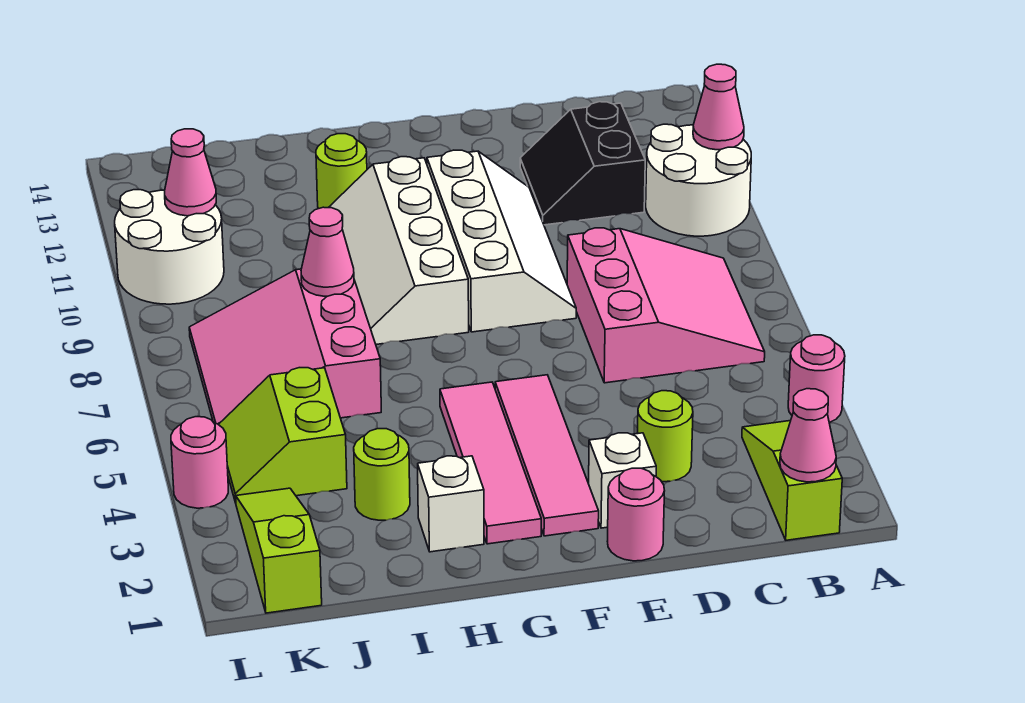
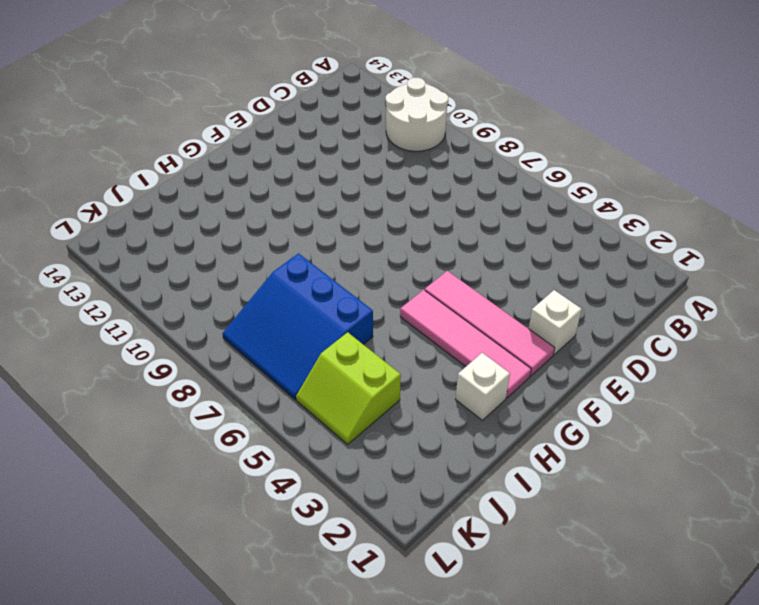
blue 3x3 slope [223,253,373,399] -> pink 3x3 slope [189,269,381,424]
none -> pink 1x1 round brick [788,335,845,423]
none -> lime 1x3 slope [742,421,842,540]
none -> pink 3x3 slope [567,228,765,383]

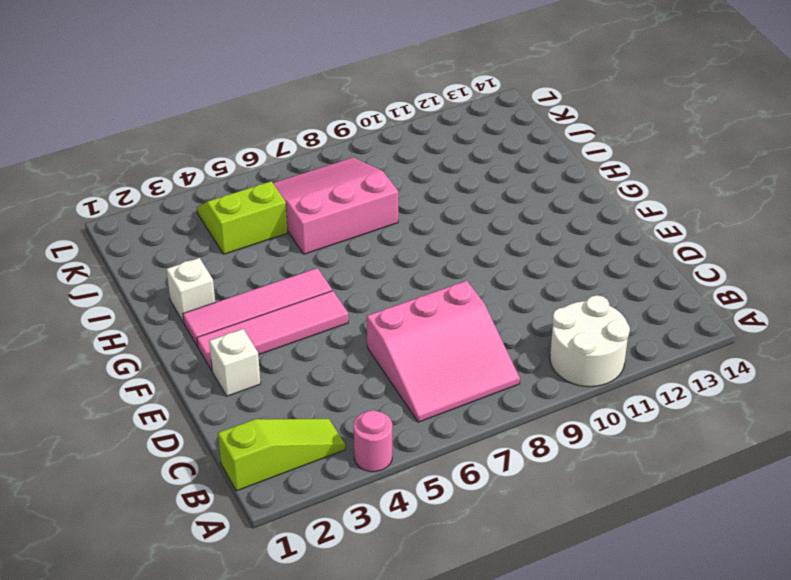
none -> black 2x2 slope [520,102,645,225]
none -> lime 1x1 round brick [637,391,693,482]
none -> pink 1x1 round brick [607,468,665,561]

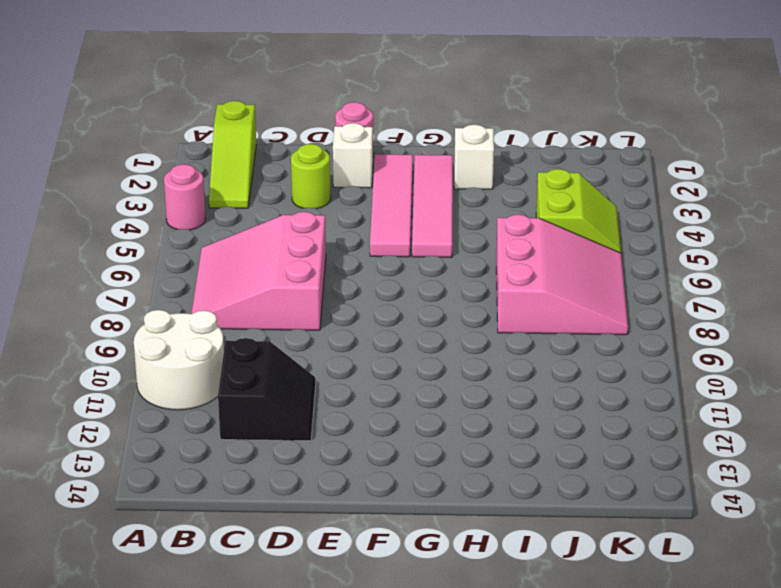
none -> white 2x4 slope [427,150,576,332]
none -> white 2x4 slope [328,157,469,344]
none -> lime 1x1 round brick [316,134,367,208]

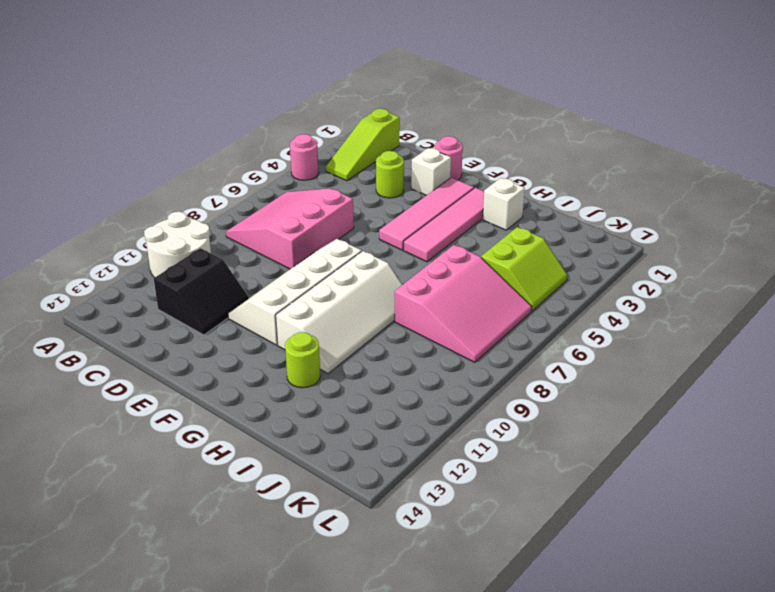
none -> lime 1x1 round brick [354,429,410,520]
none -> lime 1x3 slope [236,488,322,613]
none -> white 2x2 round brick [115,190,224,304]

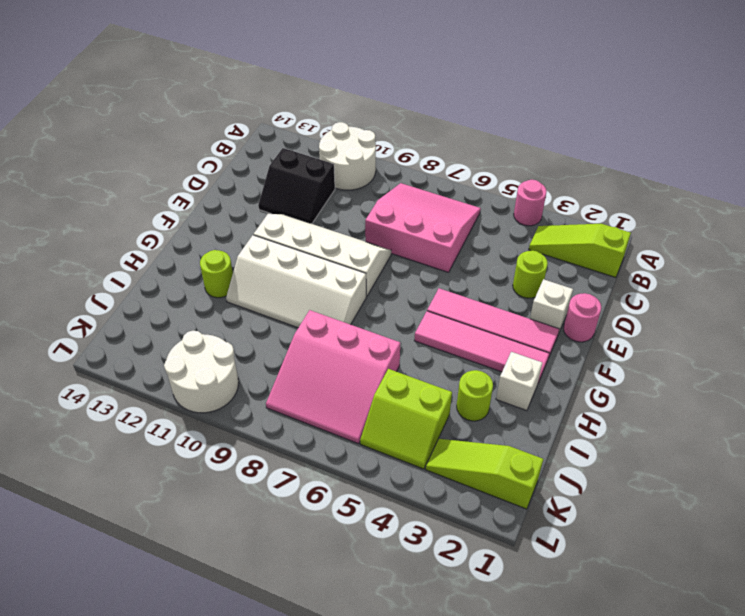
none -> pink 1x1 round brick [171,417,228,508]
none -> pink 1x1 cone [693,64,744,150]
none -> pink 1x1 cone [780,389,836,482]

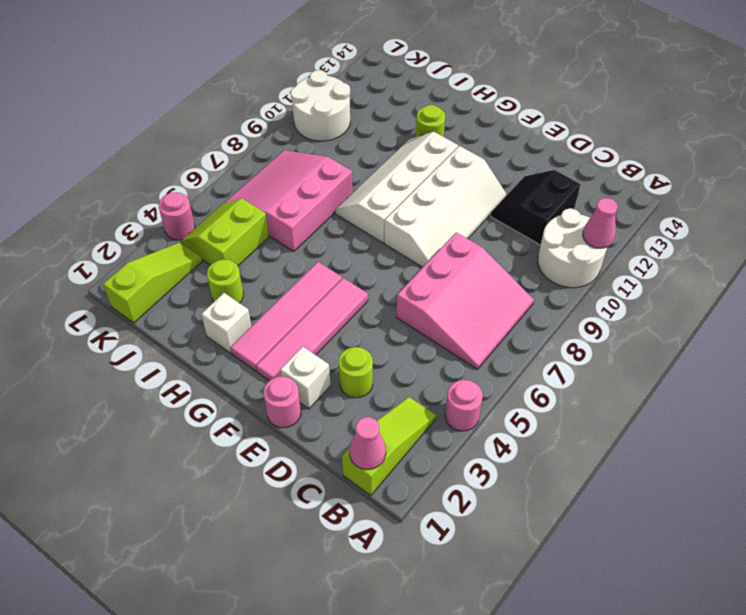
none -> pink 1x1 cone [301,207,354,296]
none -> pink 1x1 cone [165,129,216,216]

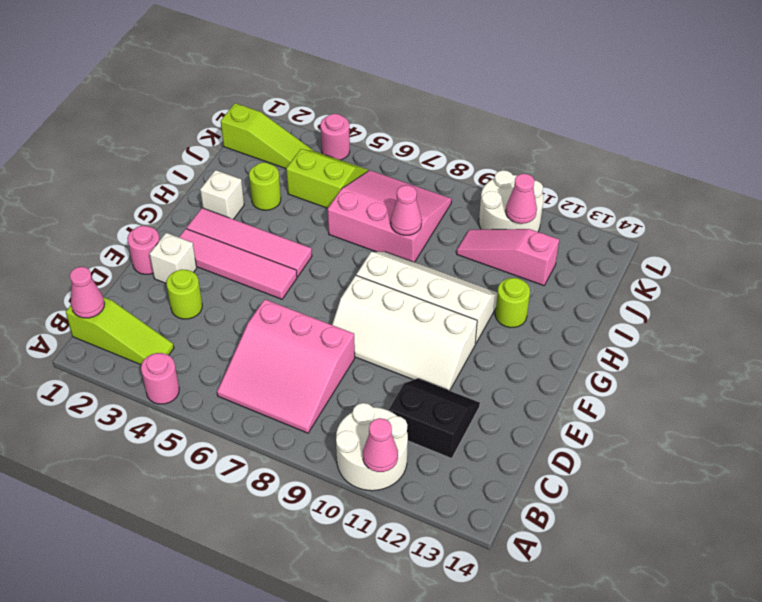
pink 1x3 slope [457,229,559,286] -> none

